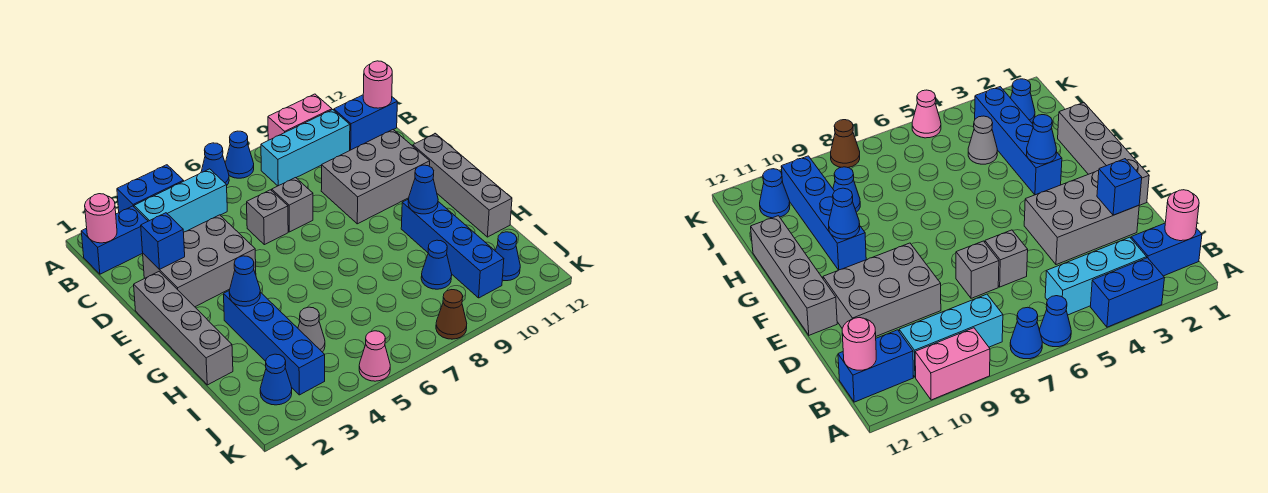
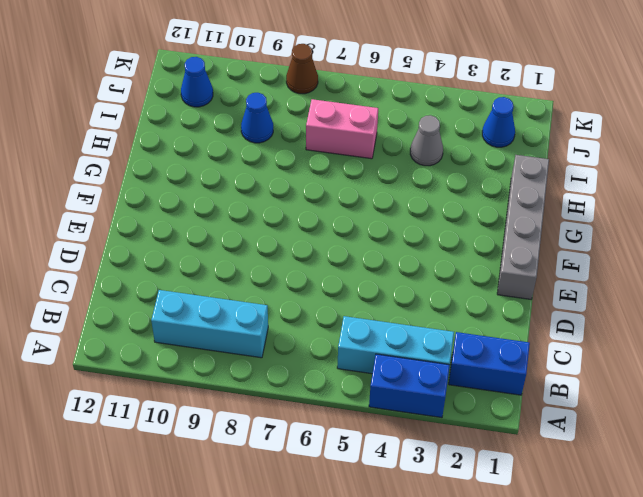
pink 1x2 brick [306,99,378,159] -> pink 1x2 brick moved to [268,94,332,140]
none -> blue 1x1 cone [201,143,229,185]
none -> blue 1x1 cone [225,131,254,178]
none -> blue 1x2 brick [334,95,397,150]

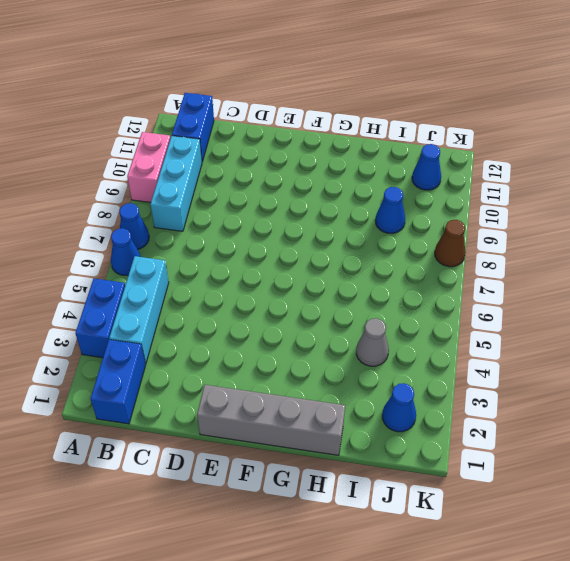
none -> grey 2x3 brick [143,215,256,307]
none -> grey 1x1 brick [247,190,288,245]
none -> grey 1x1 brick [272,178,313,232]

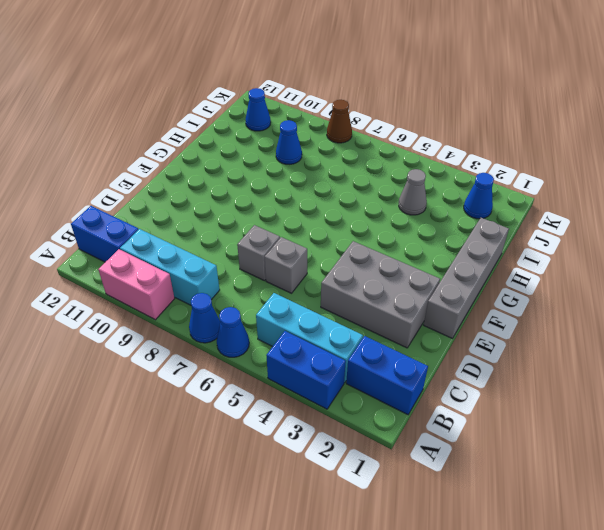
none -> grey 2x3 brick [321,130,430,224]
none -> grey 1x4 brick [413,134,512,237]
none -> blue 1x4 brick [224,291,325,395]

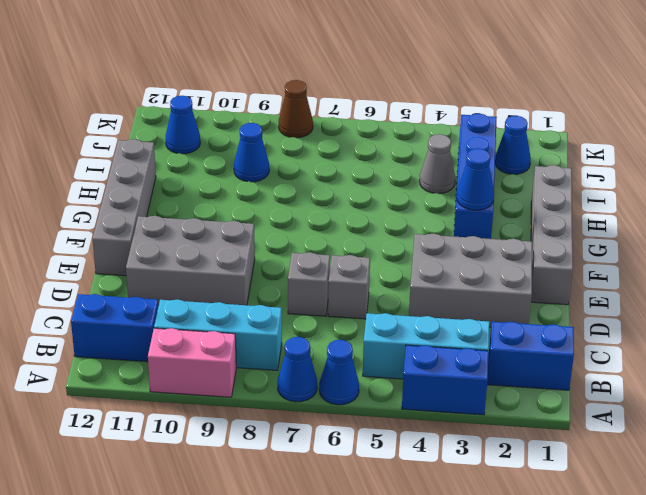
none -> blue 1x4 brick [401,200,504,298]
none -> pink 1x1 cone [359,331,390,381]
none -> pink 1x1 round brick [85,194,117,243]

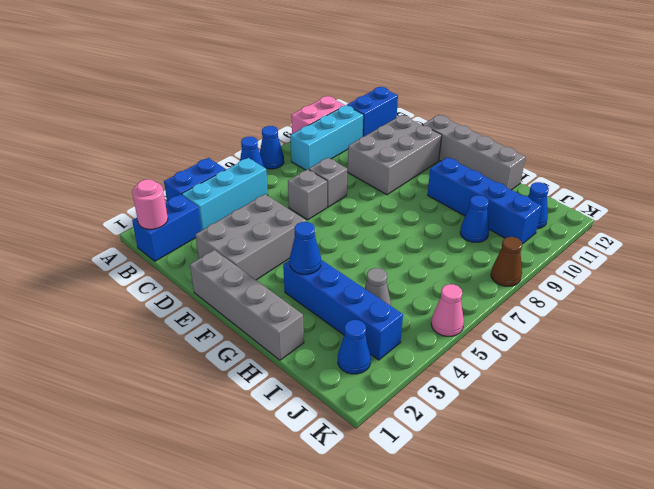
none -> pink 1x1 round brick [363,61,392,108]
none -> blue 1x1 brick [141,213,185,269]
none -> blue 1x1 cone [408,165,438,214]

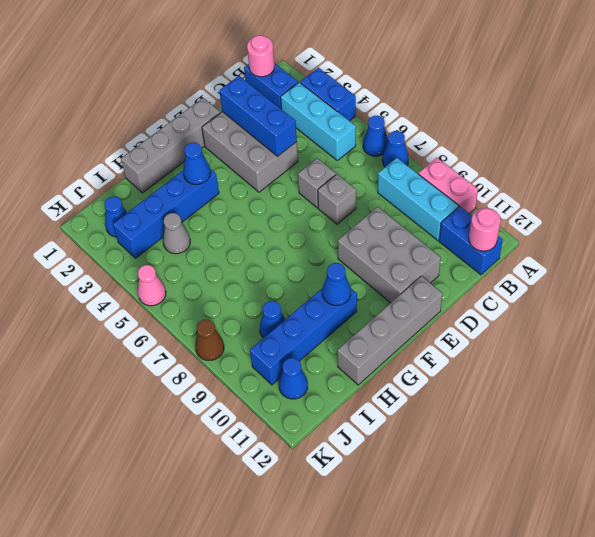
blue 1x3 brick [219,76,297,156] -> blue 1x1 brick [141,213,185,269]

